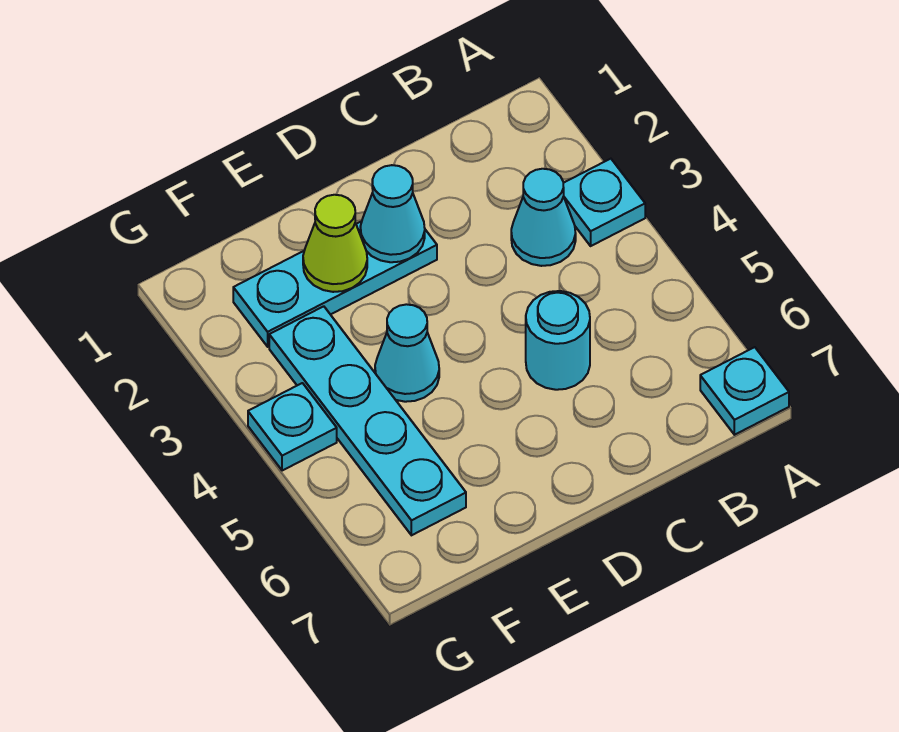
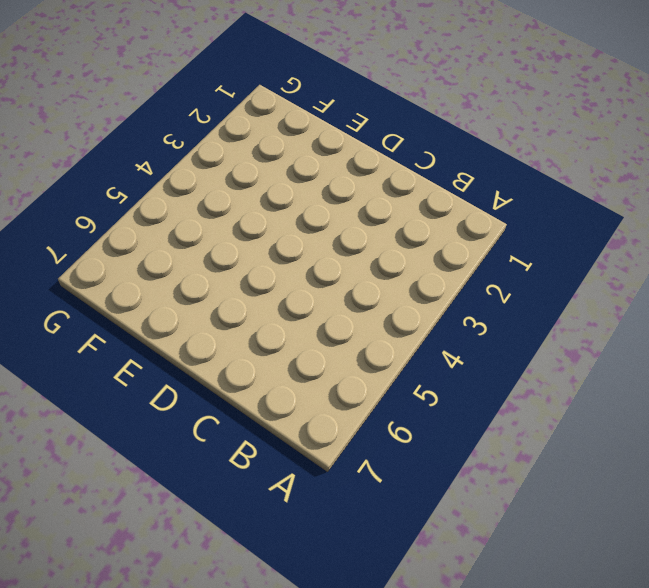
none -> cyan 1x1 plate [563,159,645,246]
none -> cyan 1x1 plate [700,347,789,435]

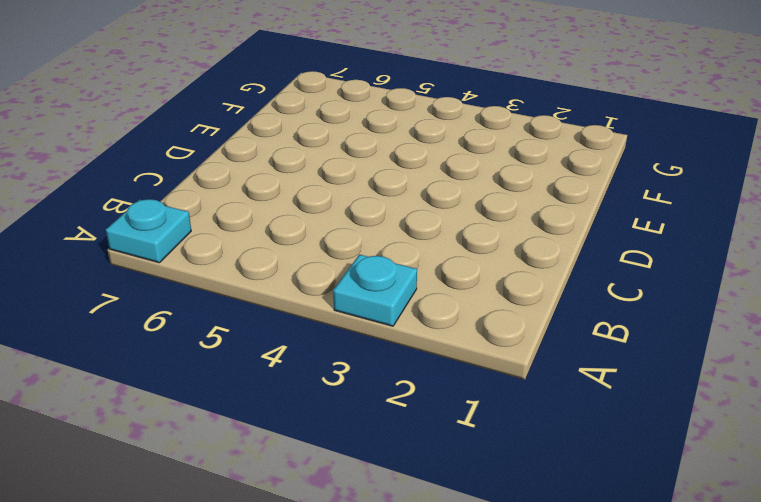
none -> cyan 1x1 cone [511,169,576,266]
none -> cyan 1x1 round brick [526,291,590,390]

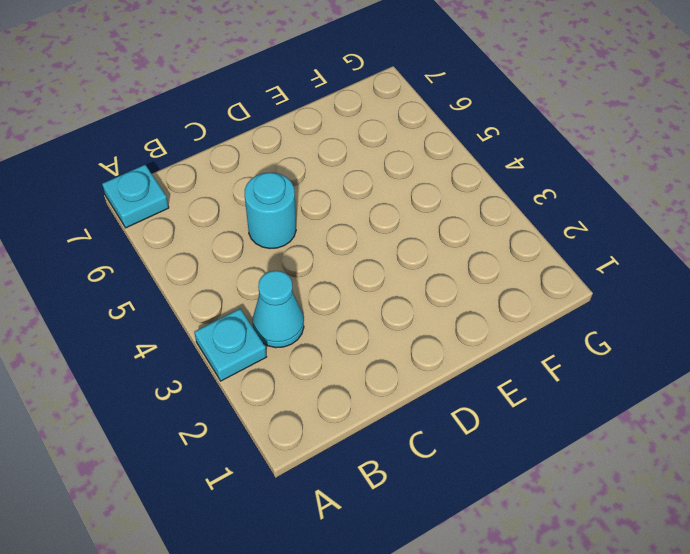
none -> cyan 1x3 plate [233,221,437,347]
none -> cyan 1x1 cone [375,304,439,402]

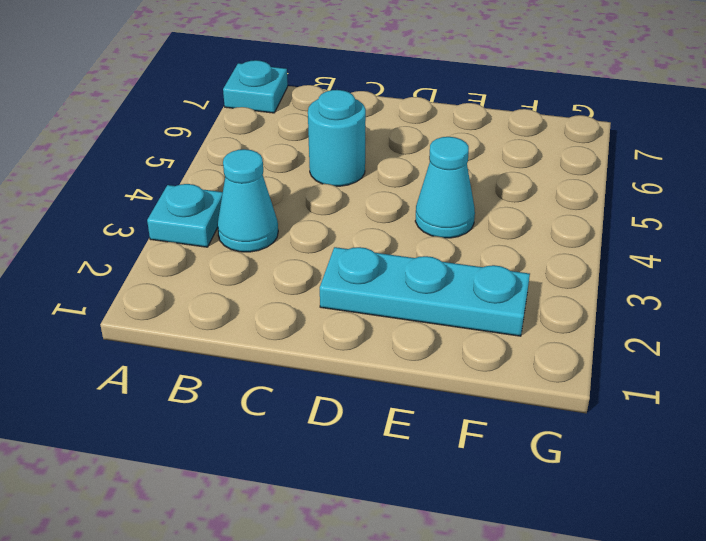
none -> cyan 1x4 plate [269,306,466,535]
none -> cyan 1x1 plate [248,383,337,471]

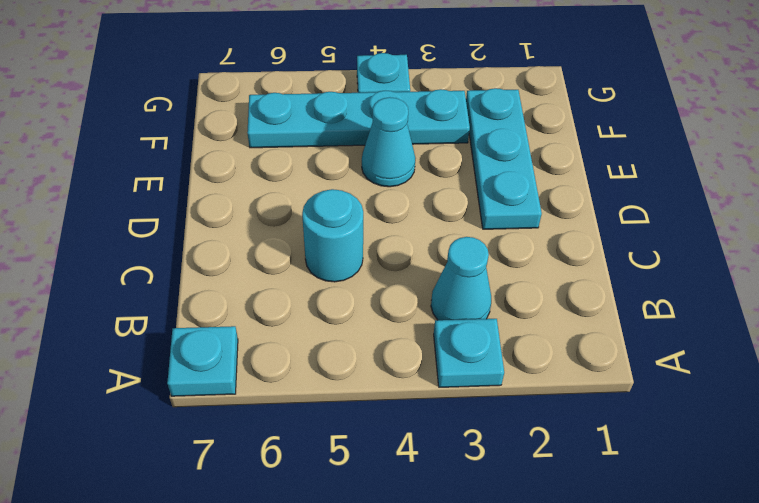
none -> cyan 1x1 cone [360,165,425,262]
none -> lime 1x1 cone [303,195,367,292]

